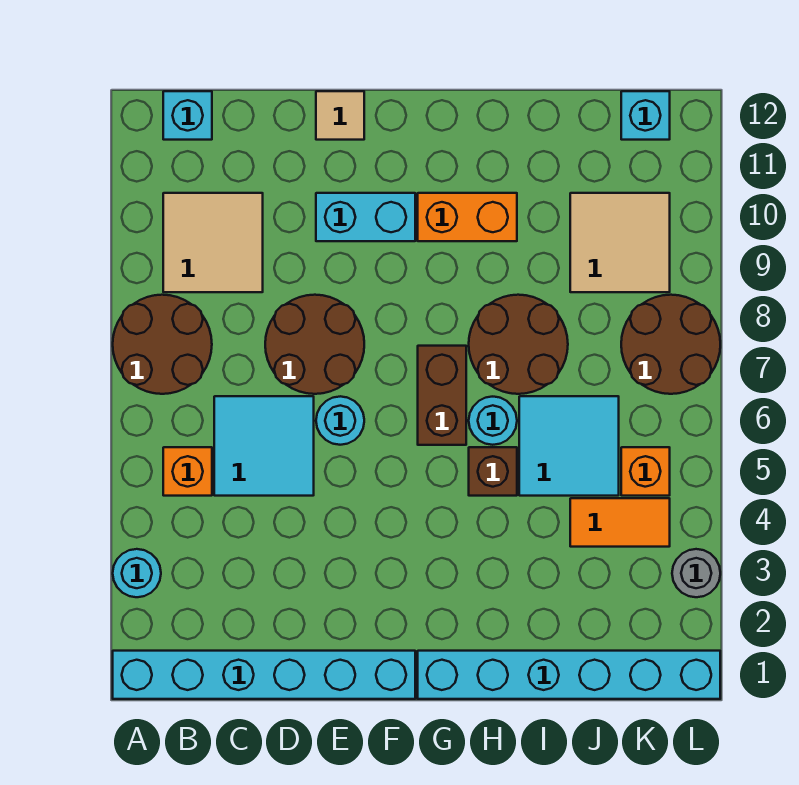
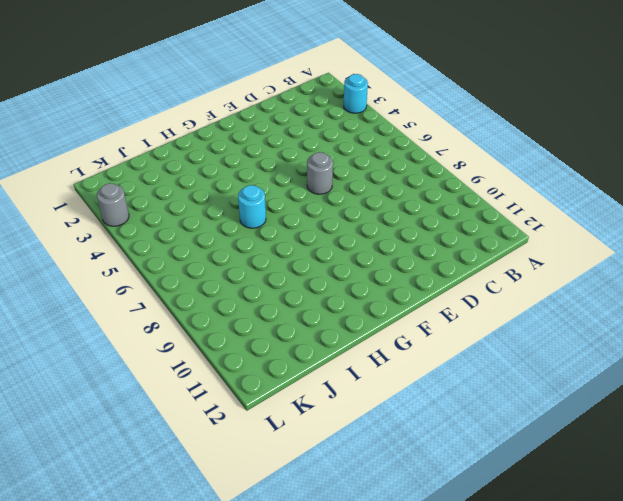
grey 1x1 round brick [307,152,333,194] -> cyan 1x1 round brick [316,396,364,445]
none -> cyan 1x6 brick [113,651,415,699]
none -> brown 2x2 round brick [113,295,212,394]
none -> orange 1x1 brick [163,447,212,496]

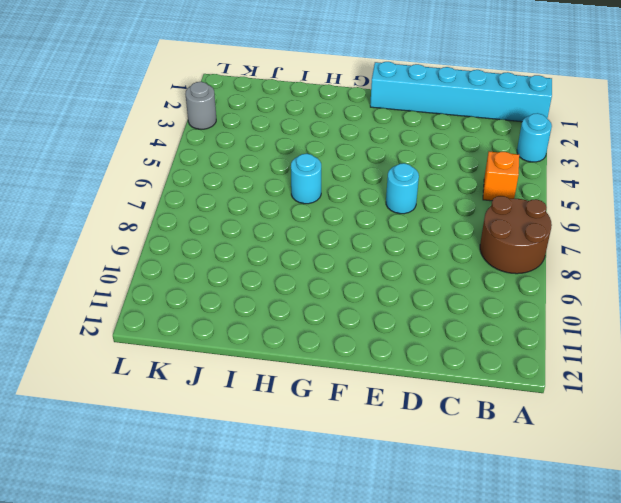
none -> tan 2x2 tile [163,193,263,292]
none -> cyan 1x1 brick [163,91,212,140]
none -> cyan 2x2 tile [214,396,314,496]

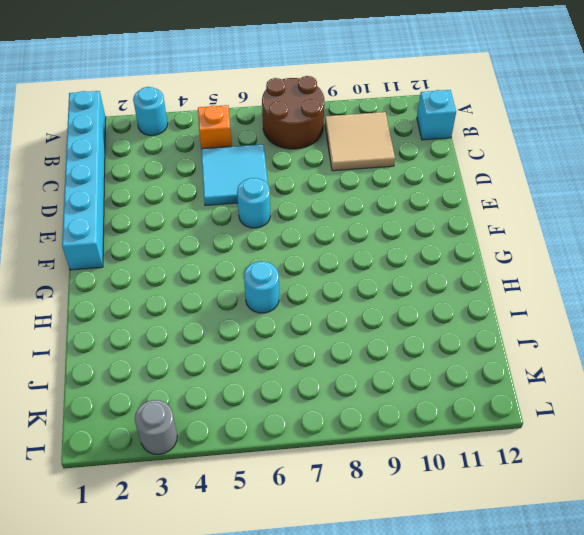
none -> brown 2x2 round brick [265,295,364,394]
none -> cyan 1x2 brick [316,193,415,241]
none -> tan 1x1 tile [316,91,364,140]

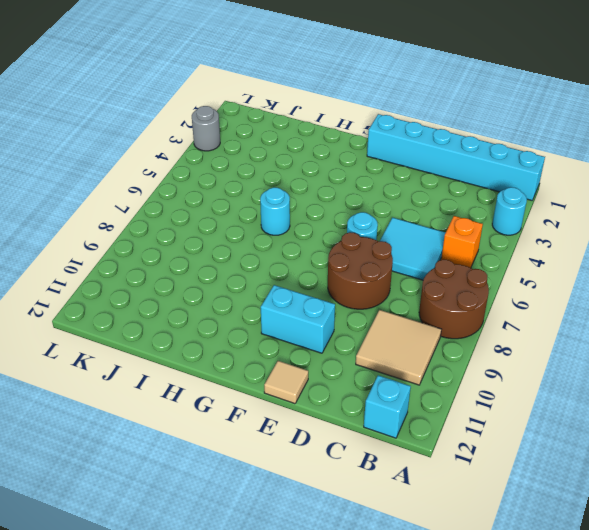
none -> cyan 1x6 brick [418,651,720,699]
none -> brown 1x2 brick [418,346,466,445]
none -> orange 1x2 brick [418,193,517,241]

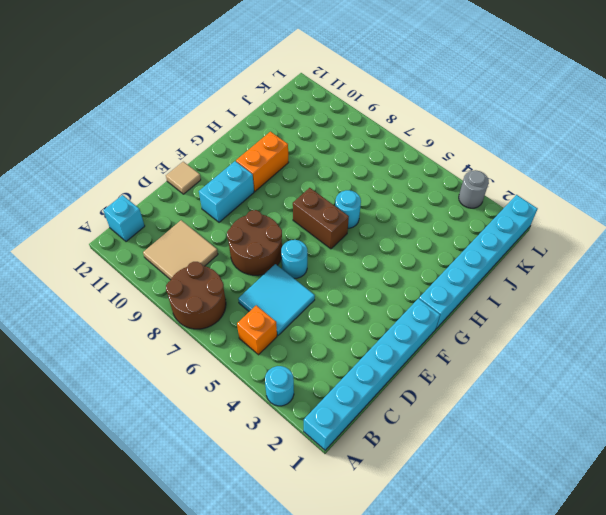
none -> brown 1x1 brick [469,447,517,496]
none -> brown 2x2 round brick [469,295,568,394]
none -> cyan 2x2 tile [519,396,619,496]

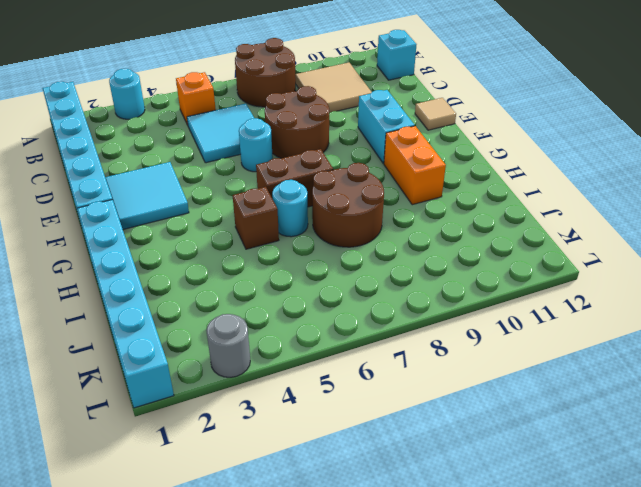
cyan 2x2 tile [105,162,189,229] -> cyan 2x2 tile moved to [519,396,619,496]
none -> orange 1x2 tile [570,498,670,547]
none -> tan 2x2 tile [570,193,670,292]
none -> orange 1x1 brick [621,447,670,496]

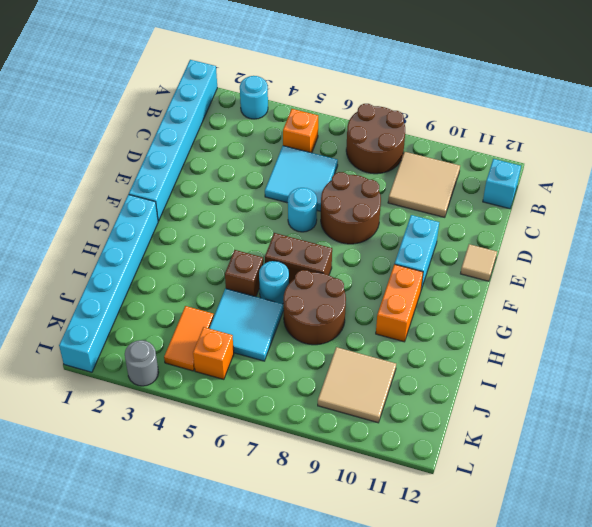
none -> brown 2x2 round brick [621,295,720,394]
none -> cyan 1x1 brick [621,91,670,140]

